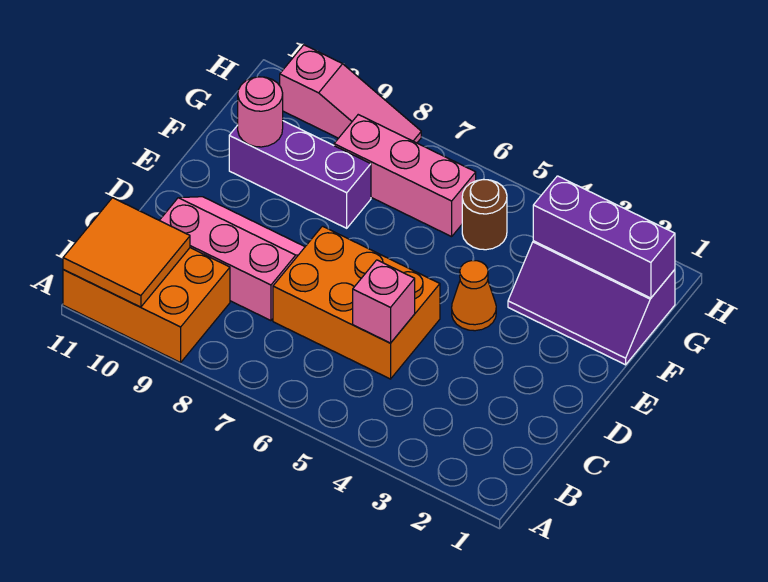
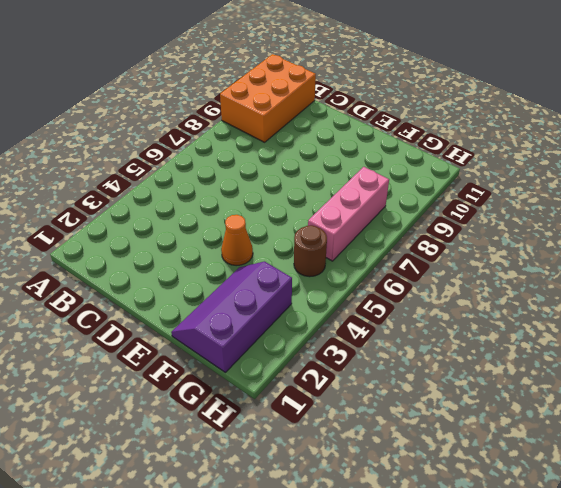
none -> orange 2x3 brick [273,226,440,379]
none -> pink 2x3 slope [160,197,305,321]
none -> purple 1x3 brick [229,121,371,228]

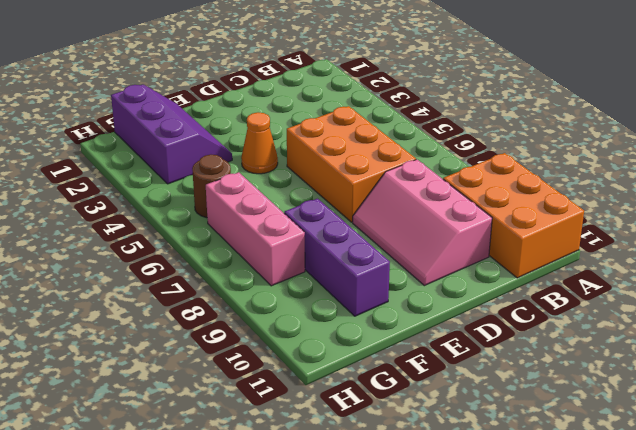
none -> pink 1x3 slope [280,45,421,143]
none -> orange 2x2 tile [63,198,190,307]
none -> pink 1x1 brick [353,260,415,343]

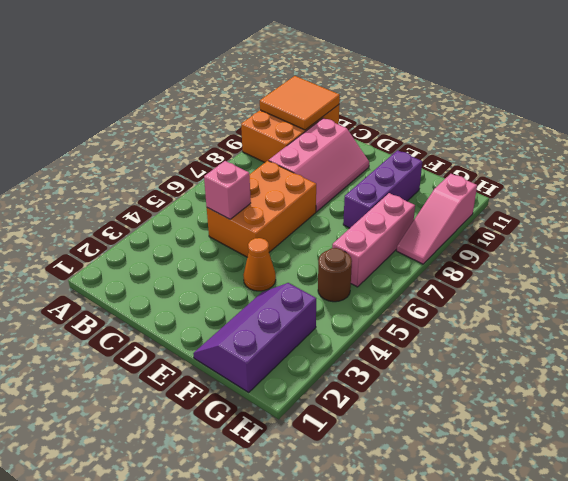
none -> pink 1x1 round brick [238,77,283,147]
none -> purple 1x3 brick [533,176,675,298]

